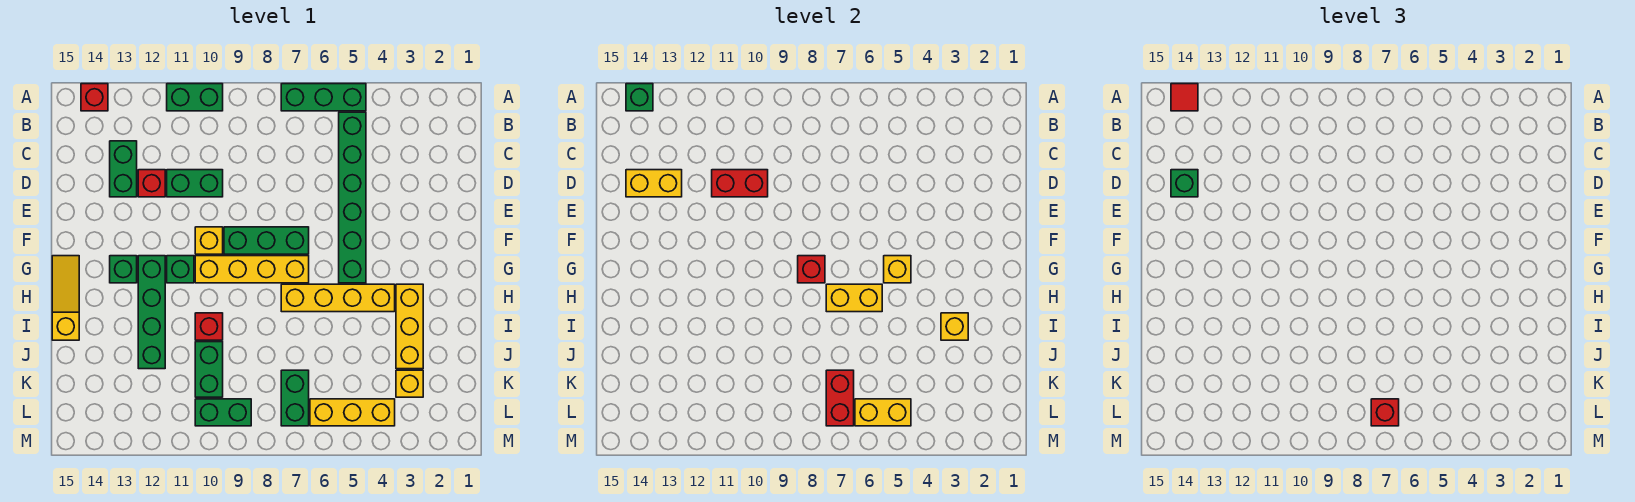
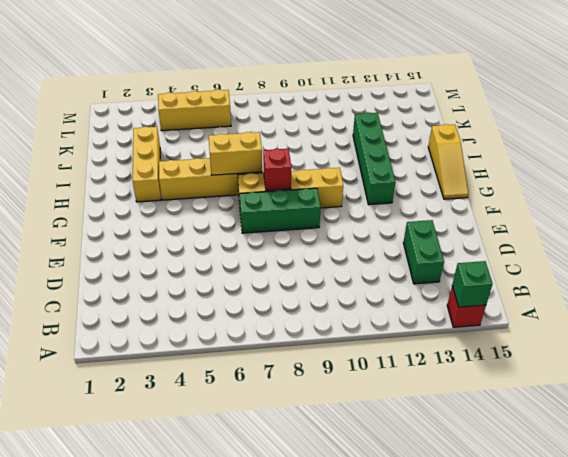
none -> green 1x3 brick [281,84,366,111]
none -> green 1x2 brick [167,84,223,111]
none -> green 1x6 brick [339,112,366,283]
none -> green 1x2 brick [167,170,223,197]

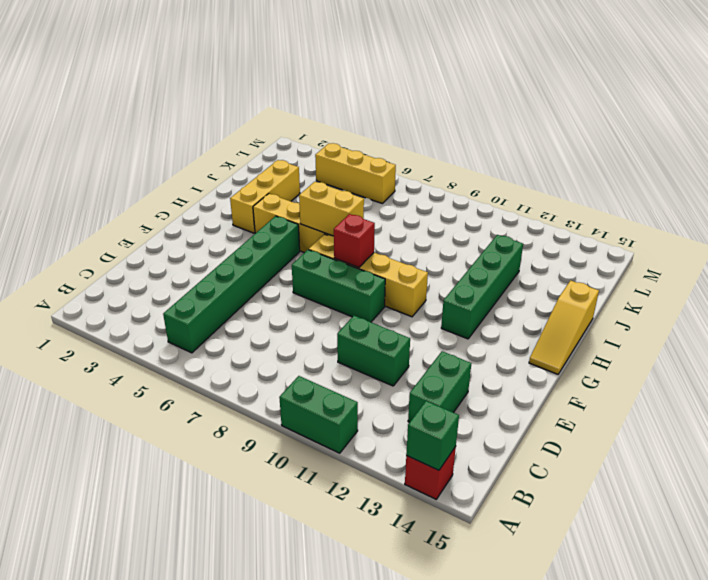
none -> green 1x3 brick [281,84,366,111]
none -> red 1x1 brick [138,170,165,197]
none -> yellow 1x1 brick [195,227,223,254]
none -> green 1x1 brick [167,256,194,283]

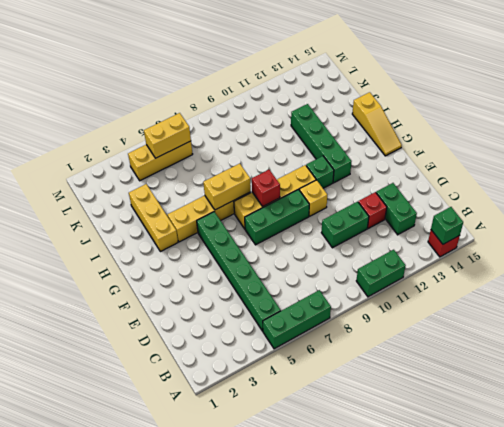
none -> green 1x1 brick [110,256,137,283]
none -> red 1x1 brick [195,313,223,340]
none -> green 1x2 brick [195,342,223,397]
none -> yellow 1x1 brick [396,370,423,397]

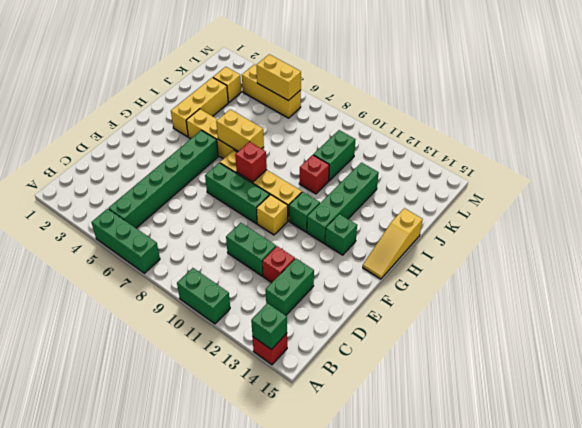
none -> green 1x2 brick [281,370,309,426]
none -> green 1x2 brick [195,399,251,426]
none -> red 1x2 brick [712,170,768,197]
none -> yellow 1x2 brick [626,170,682,197]

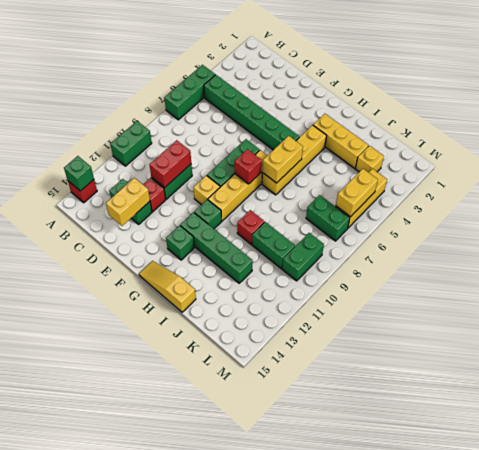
none -> yellow 1x1 brick [884,256,911,283]
none -> yellow 1x1 brick [941,313,968,340]
none -> red 1x2 brick [826,370,854,426]
none -> red 1x1 tile [1171,84,1198,111]

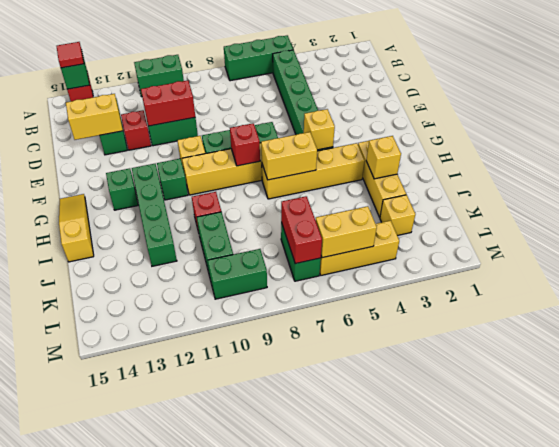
none -> green 1x1 brick [1171,170,1198,197]
none -> red 1x1 brick [1371,399,1399,426]

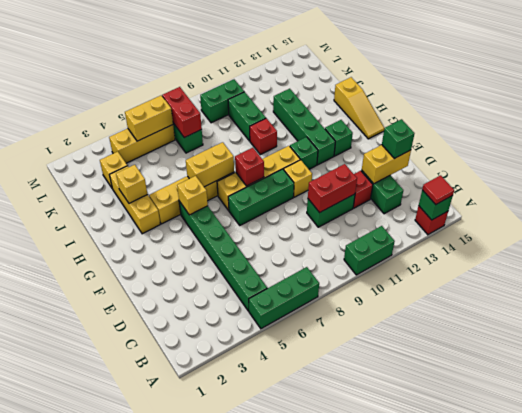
none -> red 1x1 brick [1371,399,1399,426]

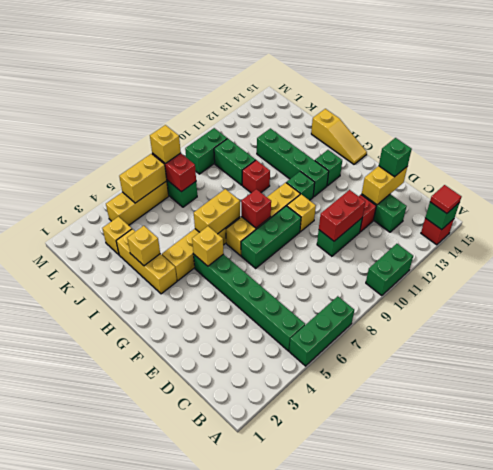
yellow 1x1 brick [150,125,181,163] -> red 1x1 brick [1371,399,1399,426]

